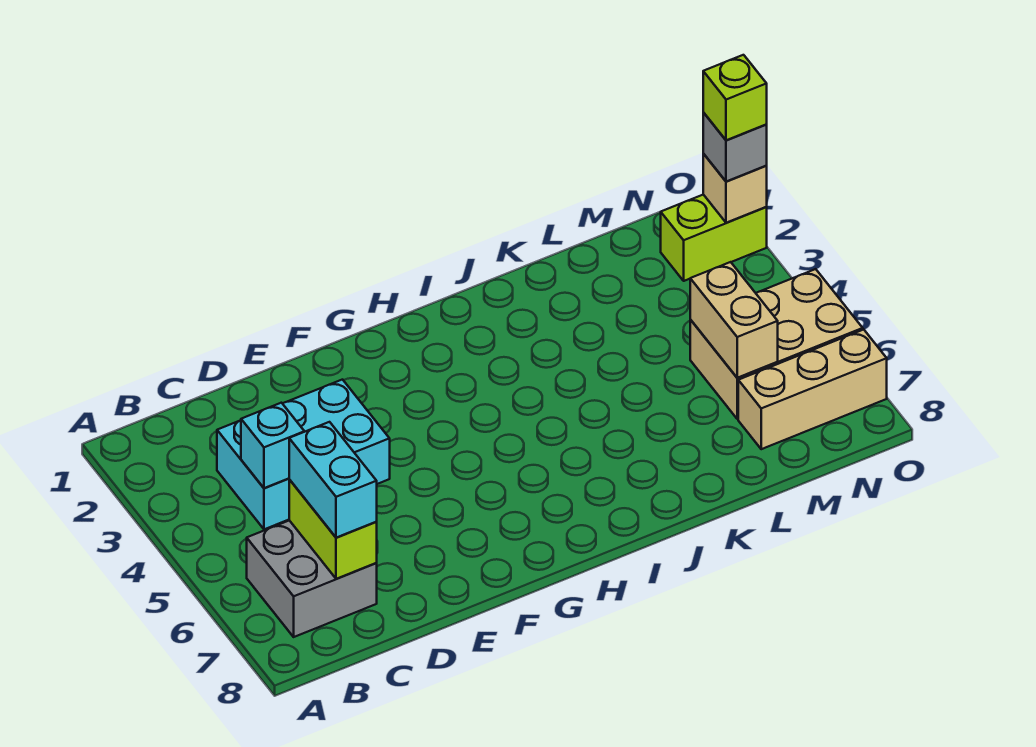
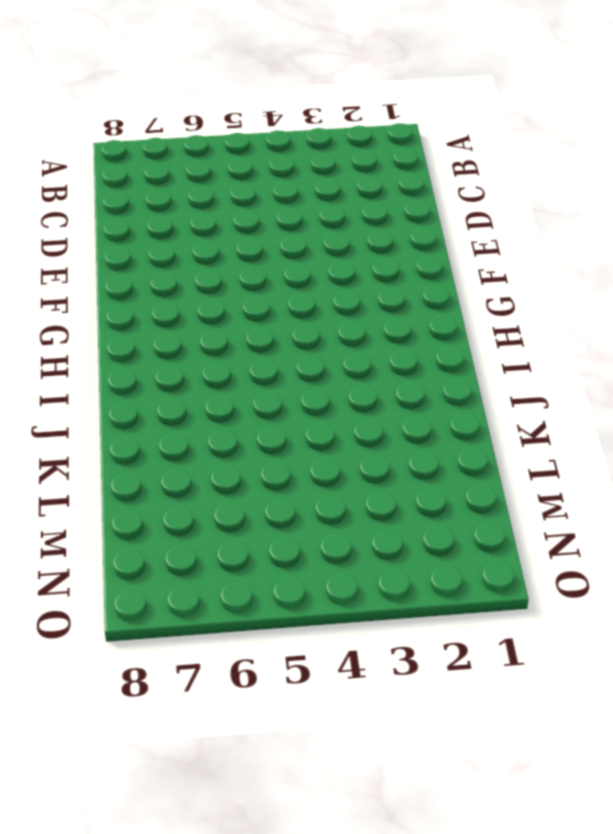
none -> grey 2x2 brick [247,520,377,637]
none -> cyan 2x3 brick [217,380,390,529]
none -> tan 2x3 brick [690,269,863,419]

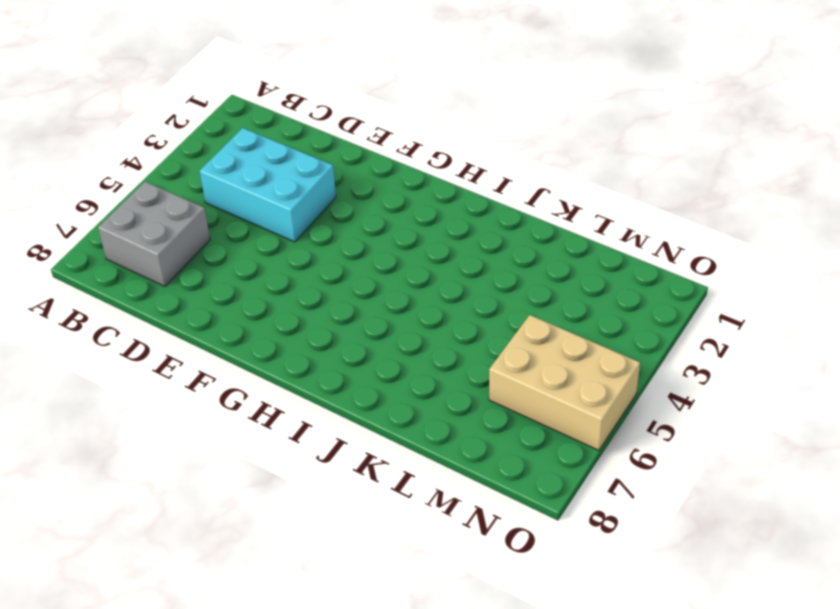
none -> tan 1x3 brick [738,330,887,449]
none -> lime 1x2 brick [661,195,767,281]
none -> cyan 1x1 brick [241,403,304,488]

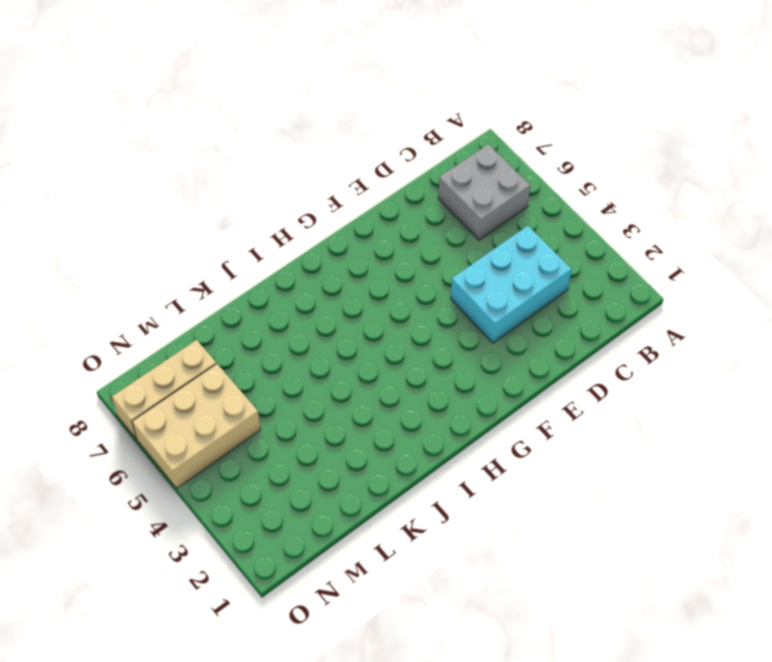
none -> lime 1x2 brick [661,195,767,281]
none -> cyan 1x1 brick [241,403,304,488]
none -> lime 1x2 brick [289,480,377,579]

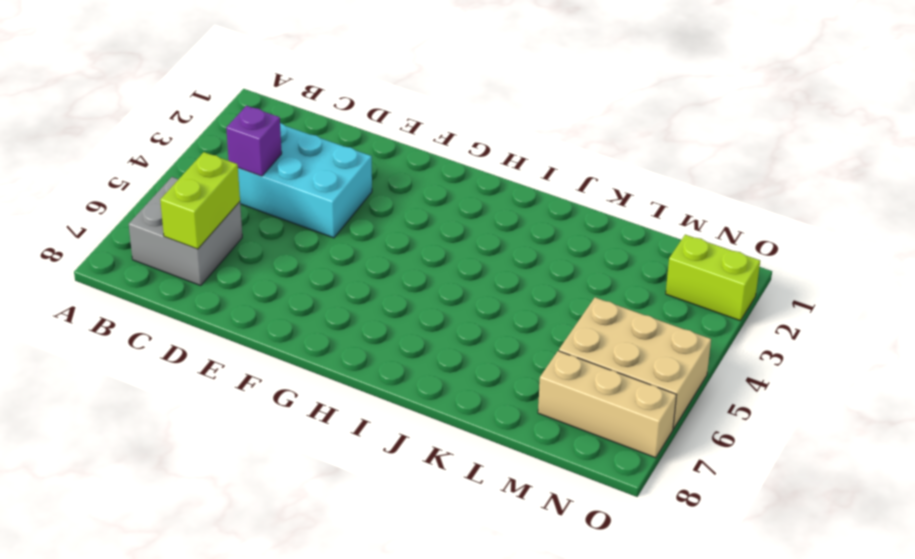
purple 1x1 brick [226,106,282,176] -> cyan 1x1 brick [241,403,304,488]
none -> tan 1x2 brick [690,262,778,378]
none -> tan 1x1 brick [703,154,767,223]
none -> cyan 1x2 brick [289,422,377,538]

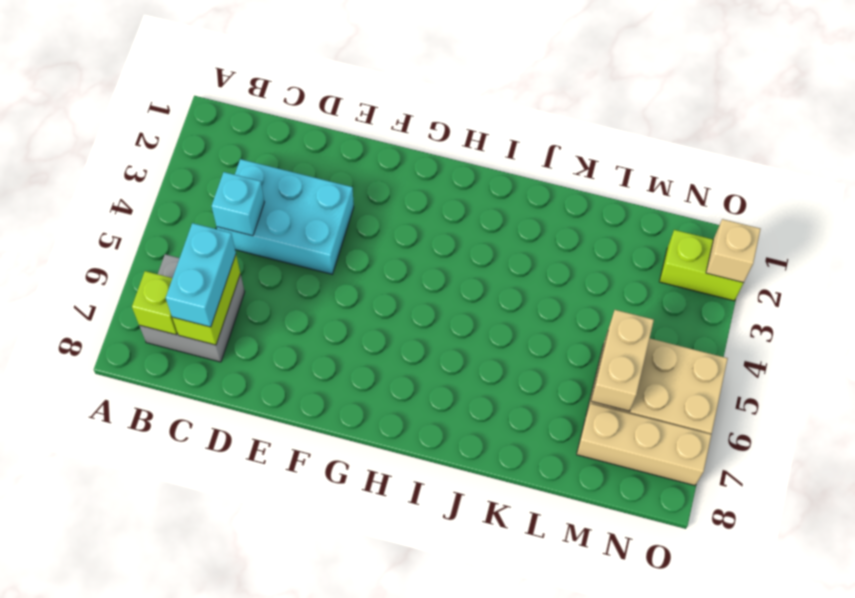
lime 1x1 brick [132,271,177,335] -> lime 1x1 brick moved to [703,55,767,140]
none -> grey 1x1 brick [703,113,767,182]

